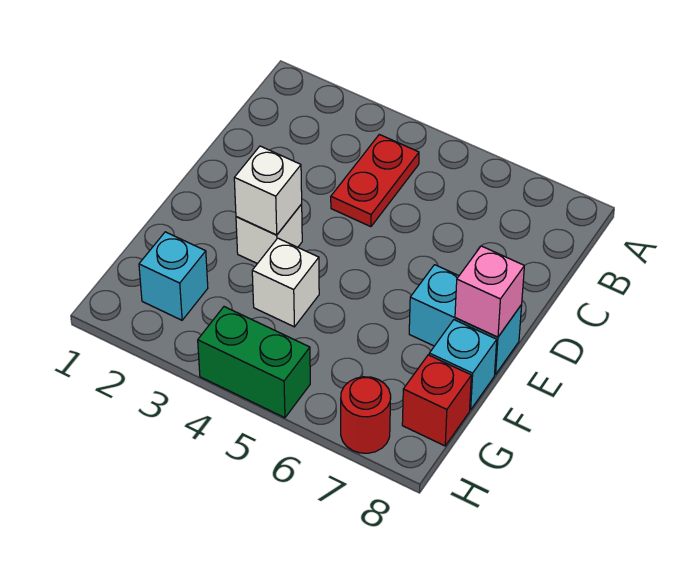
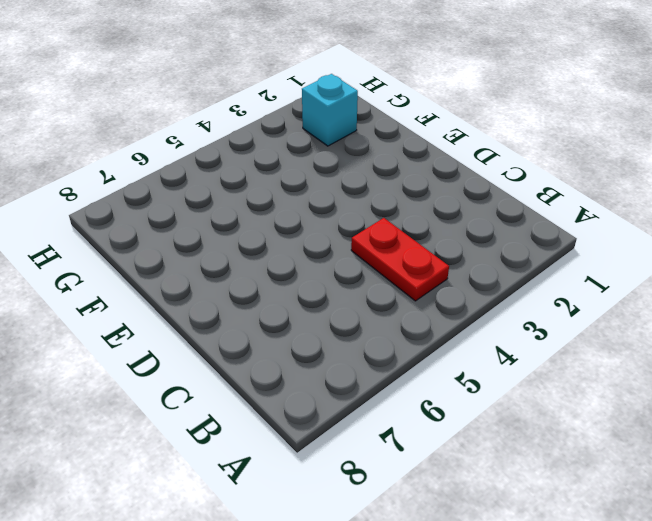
none -> white 1x1 brick [236,204,302,264]
none -> cyan 1x2 brick [409,265,522,375]

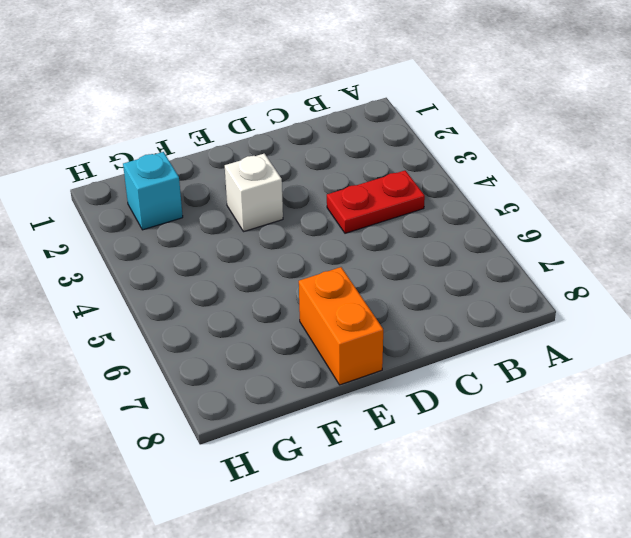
orange 1x2 brick [299,267,383,385] -> cyan 1x2 brick [409,265,522,375]
none -> white 1x1 brick [252,238,319,327]
none -> cyan 1x1 brick [429,320,497,410]

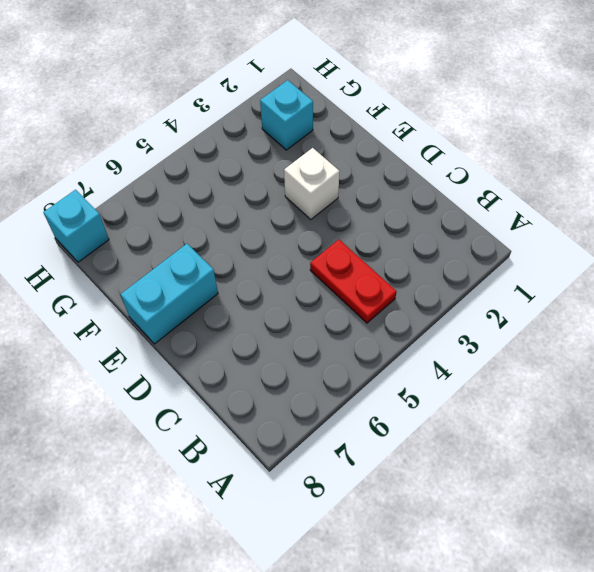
cyan 1x1 brick [43,190,109,262] -> cyan 1x1 brick moved to [429,320,497,410]
none -> white 1x1 brick [252,238,319,327]
none -> red 1x1 brick [402,355,471,446]

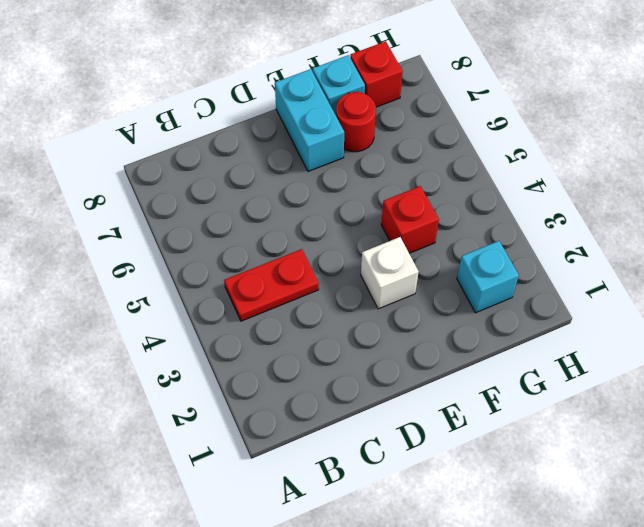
red 1x1 brick [381,186,439,253] -> white 1x1 brick [252,238,319,327]
red 1x1 round brick [336,92,376,152] -> red 1x1 round brick moved to [341,377,391,453]
none -> green 1x2 brick [198,307,310,418]
none -> white 1x1 brick [234,146,302,235]

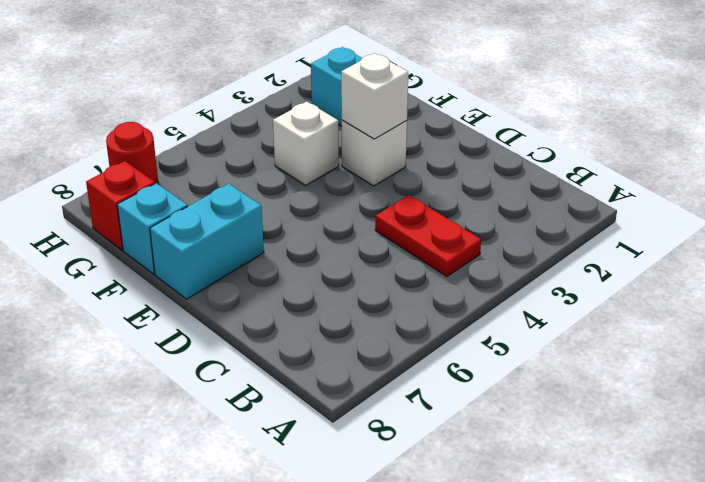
none -> green 1x2 brick [198,307,310,418]
none -> pink 1x1 brick [455,246,524,337]

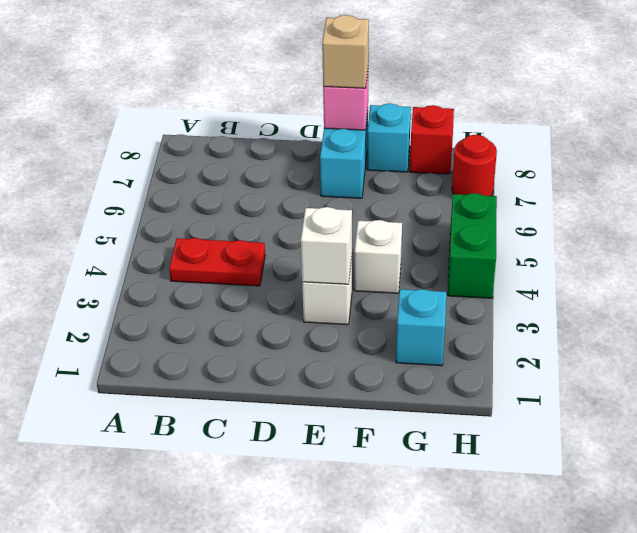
tan 1x1 brick [322,15,369,88] -> none

